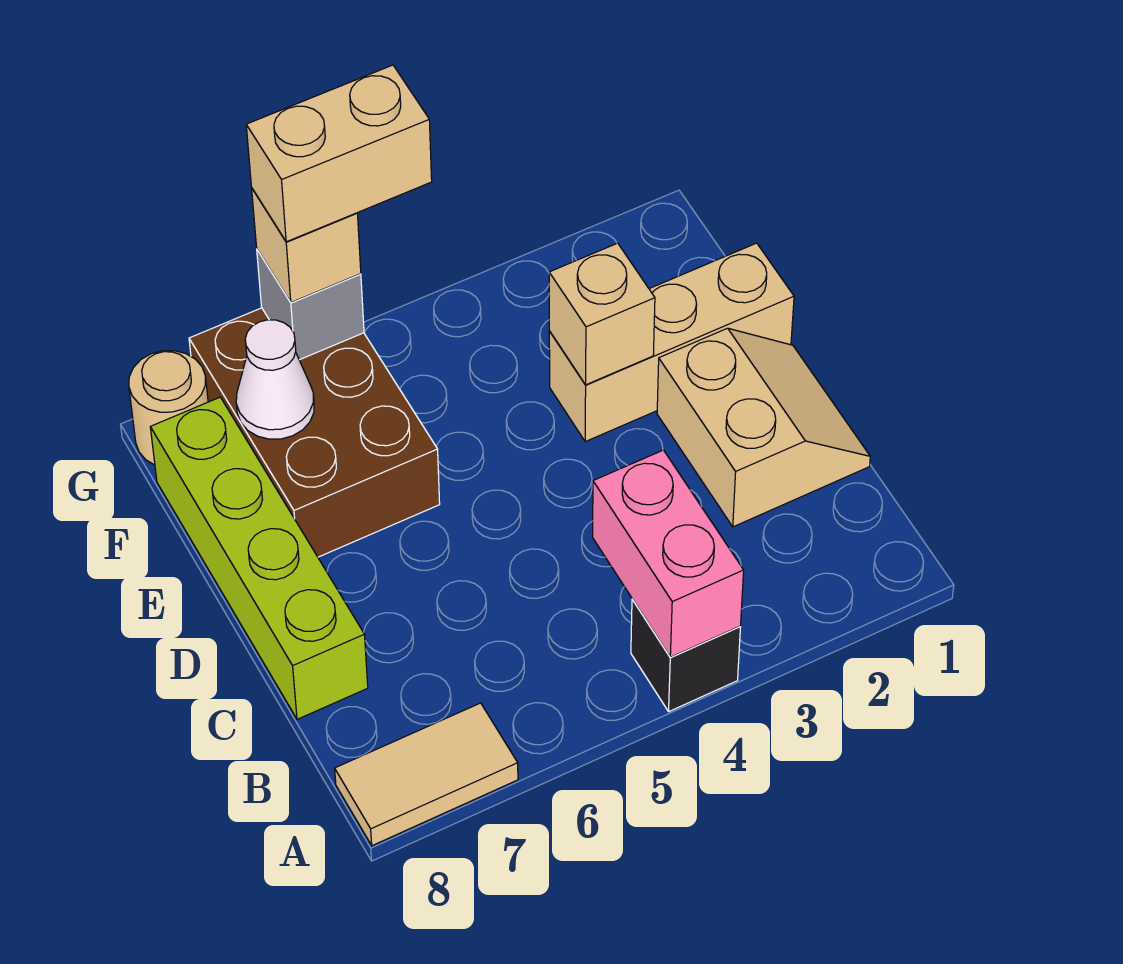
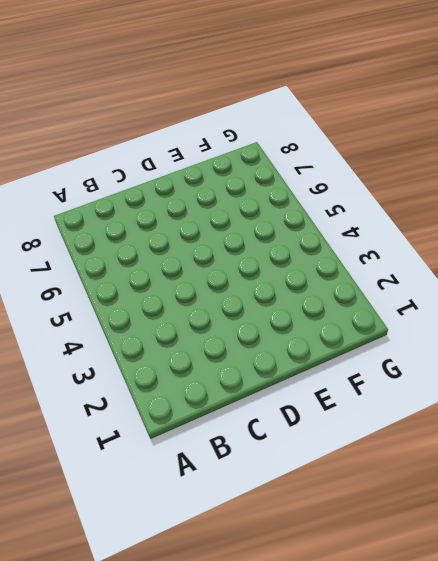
none -> black 1x1 brick [631,599,740,711]
none -> tan 1x2 tile [335,703,518,846]
none -> tan 2x2 slope [657,328,870,527]

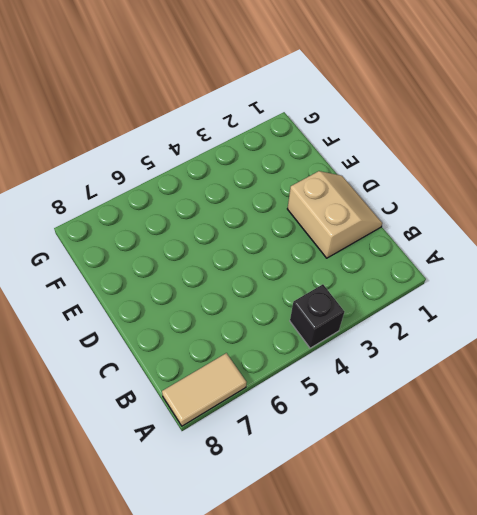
none -> lime 1x4 brick [150,397,368,719]
none -> tan 1x3 brick [549,243,794,442]
none -> brown 2x3 brick [189,308,440,557]

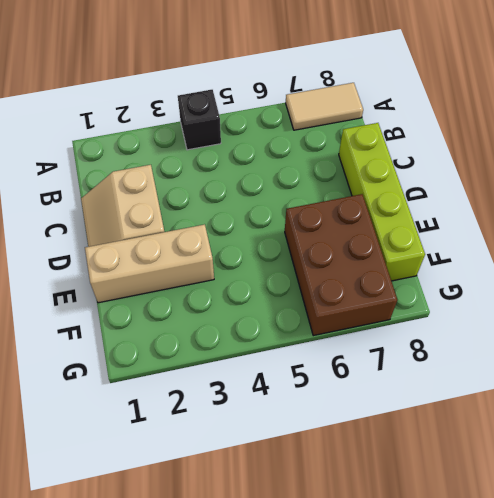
none -> tan 1x1 round brick [129,351,208,465]
none -> pink 1x2 brick [593,450,744,657]
none -> tan 1x1 brick [549,243,655,385]

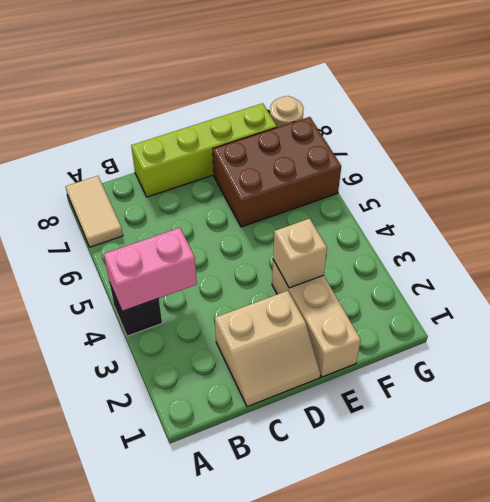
none -> white 1x1 cone [236,320,314,439]
none -> grey 1x1 brick [257,250,364,360]
none -> tan 1x1 brick [252,189,361,302]

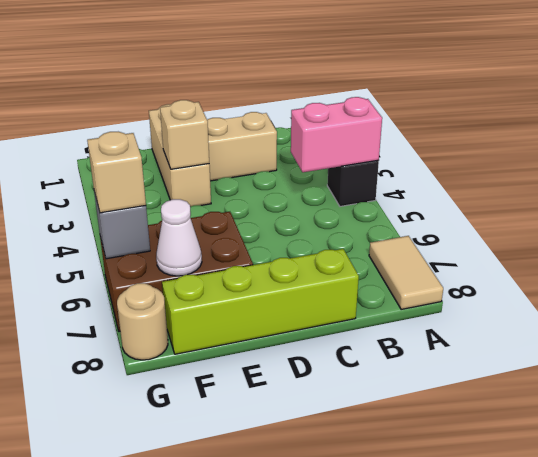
none -> tan 1x2 brick [246,65,432,242]

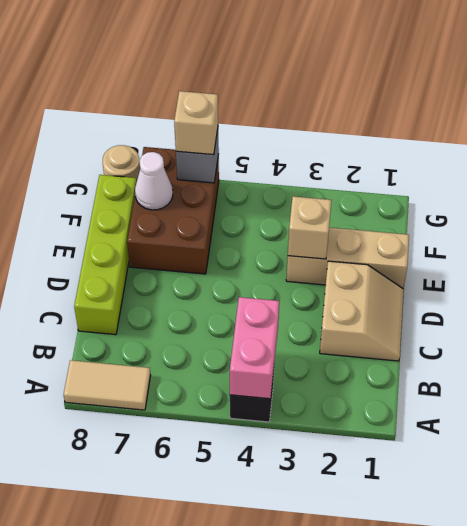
none -> tan 1x2 brick [246,65,432,242]

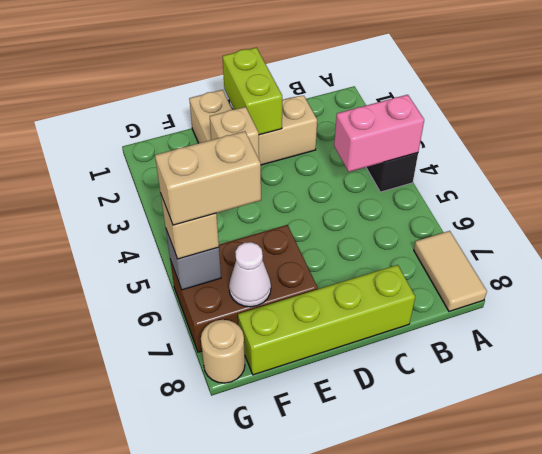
lime 1x2 brick [223,48,282,135] -> none
tan 1x2 brick [155,131,261,225] -> tan 1x2 brick turned to [246,65,432,242]

